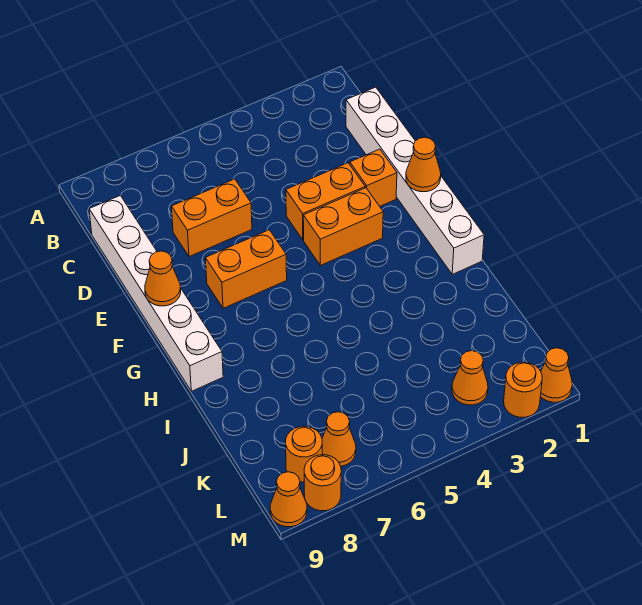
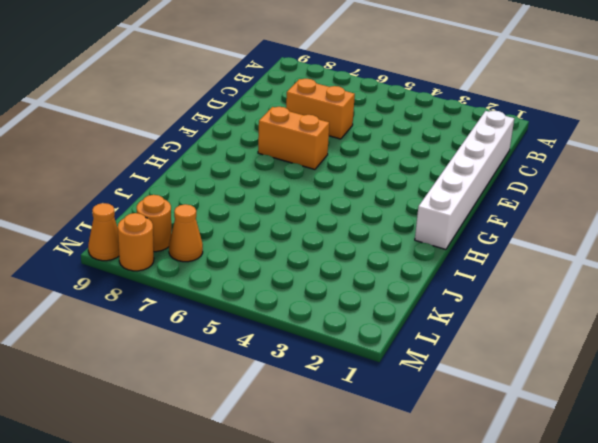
none -> white 1x6 brick [89,195,223,391]
none -> orange 1x1 brick [350,149,397,206]
none -> orange 1x2 brick [286,163,365,240]

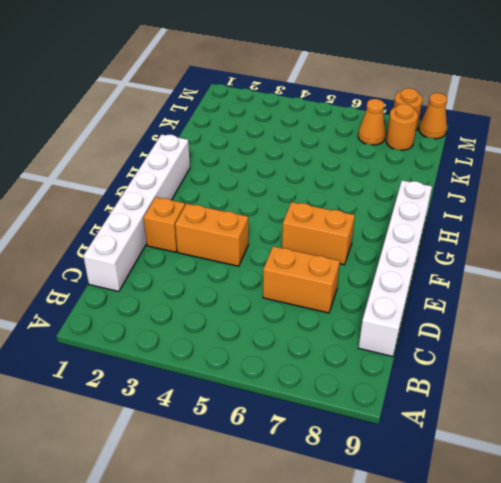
none -> orange 1x2 brick [303,188,383,265]
none -> orange 1x1 cone [452,351,488,405]
none -> orange 1x1 cone [540,348,572,402]

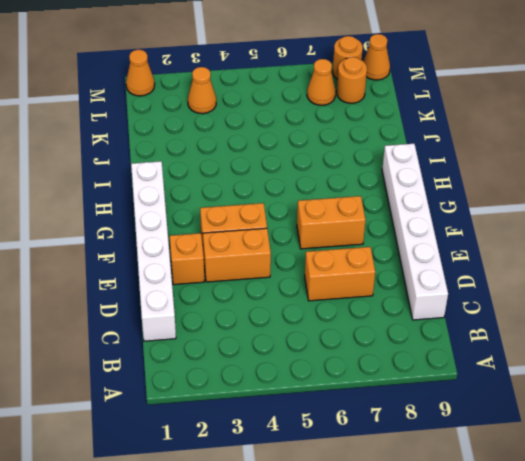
none -> orange 1x1 round brick [504,362,542,417]
none -> orange 1x1 cone [406,137,441,192]
none -> orange 1x1 cone [145,251,181,306]

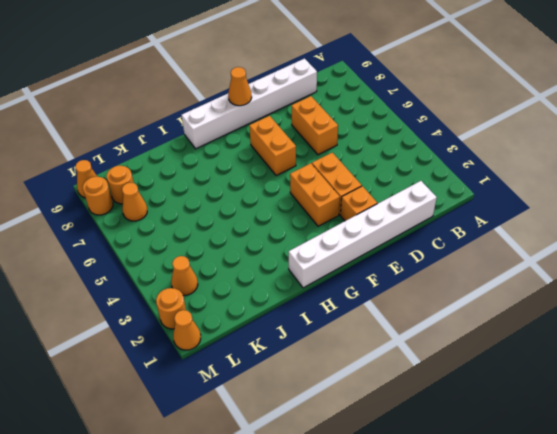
none -> orange 1x1 cone [406,137,441,192]

